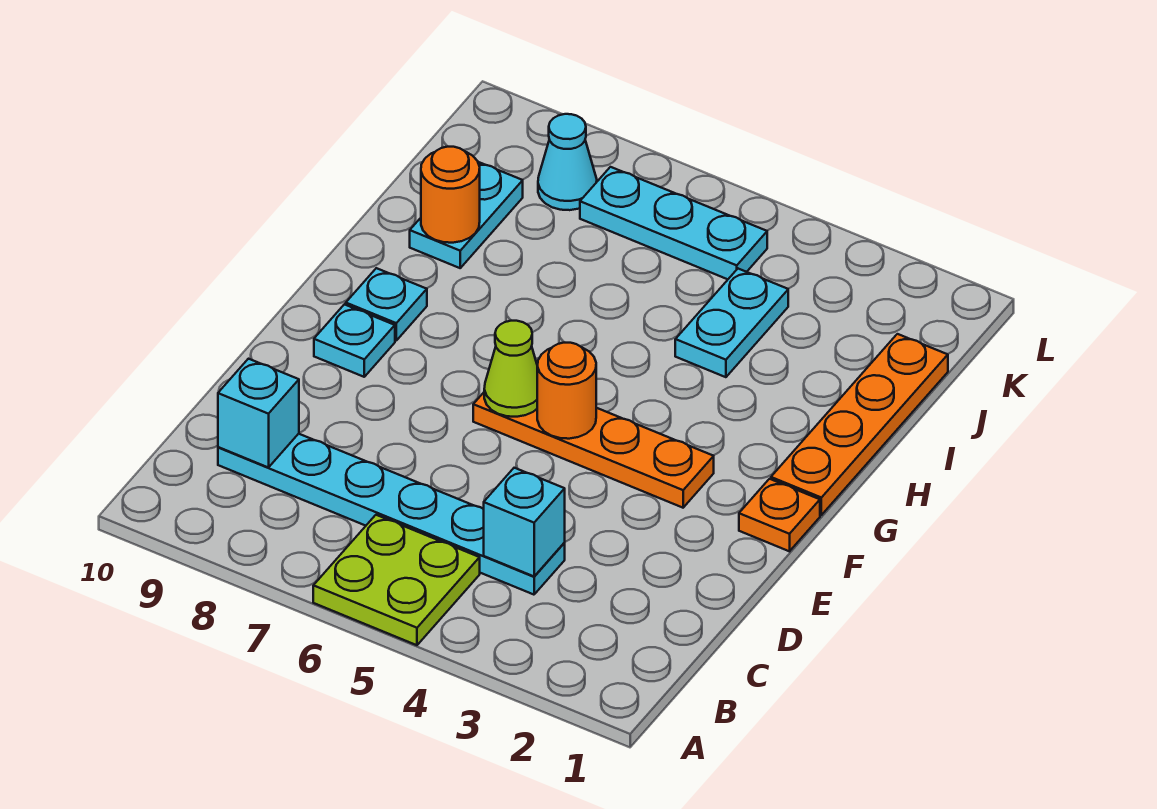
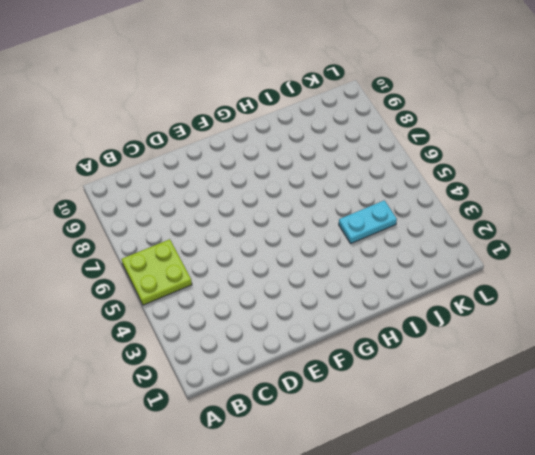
none -> cyan 1x6 plate [218,434,565,595]
none -> orange 1x1 plate [739,479,820,551]
none -> orange 1x4 plate [473,393,714,508]

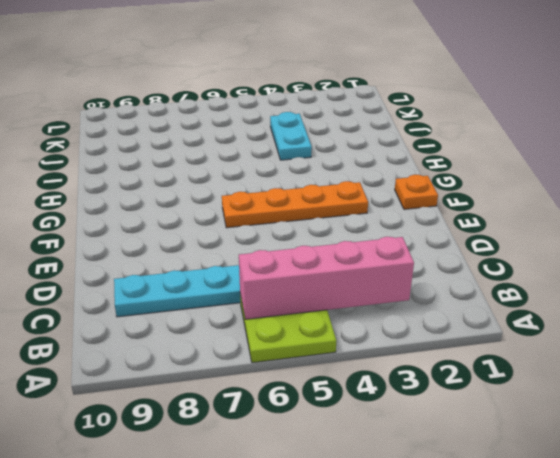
pink 1x4 brick [239,237,414,319] -> none
none -> cyan 1x1 plate [314,304,395,377]
none -> orange 1x4 plate [771,334,948,515]
none -> cyan 1x1 plate [346,268,427,341]

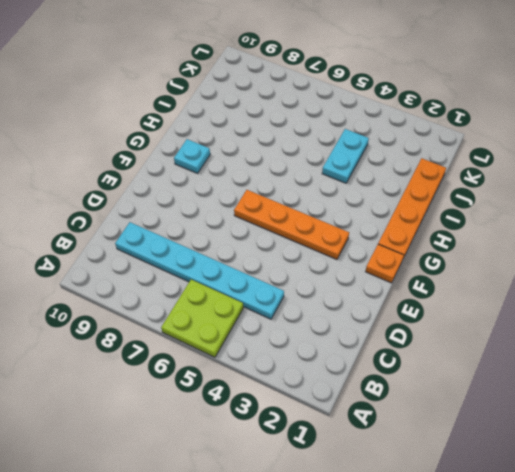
none -> cyan 1x1 plate [314,304,395,377]
none -> cyan 1x2 plate [410,162,523,268]
none -> cyan 1x3 plate [580,167,767,279]

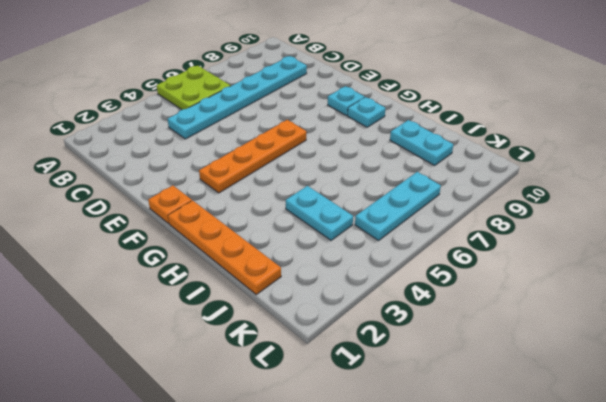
none -> cyan 1x1 cone [538,114,597,210]
none -> cyan 1x1 brick [484,468,565,576]
none -> cyan 1x1 brick [218,359,299,468]

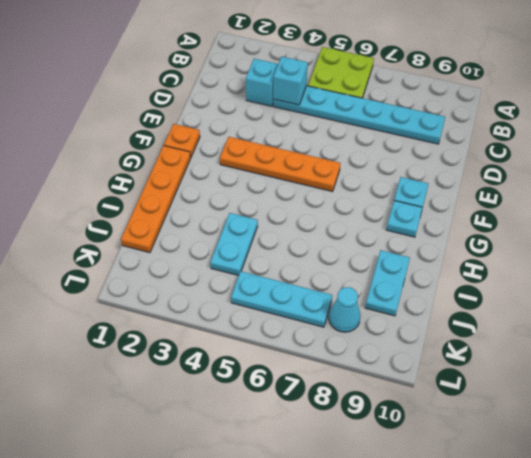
cyan 1x1 brick [246,59,278,106] -> cyan 1x1 brick moved to [218,359,299,468]
none -> orange 1x1 round brick [537,343,596,439]
none -> lime 1x1 cone [484,321,537,417]
none -> orange 1x1 round brick [421,147,480,243]

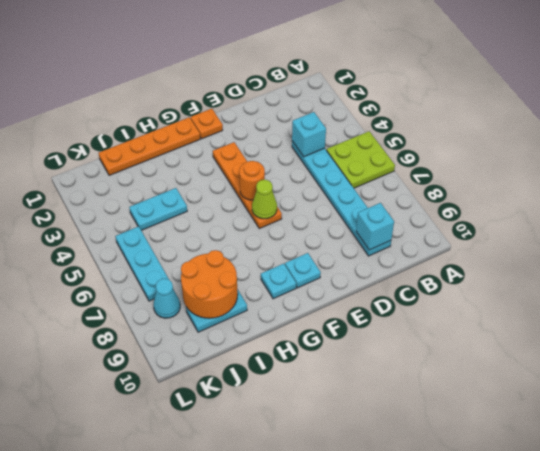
orange 2x2 round brick [181,250,238,318] -> orange 1x1 round brick [421,147,480,243]

